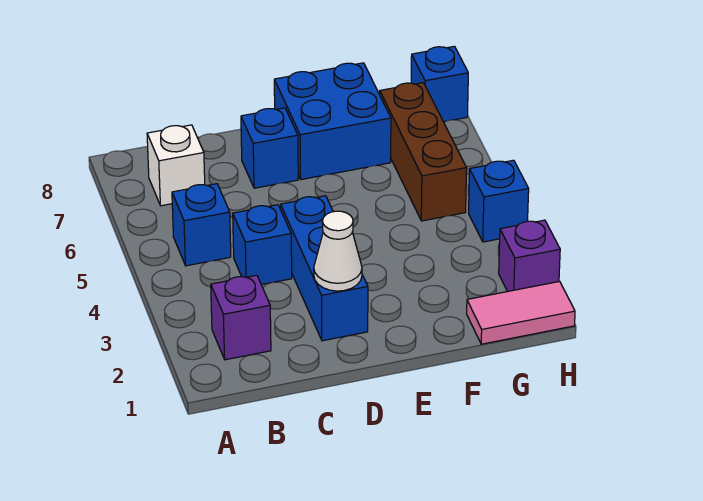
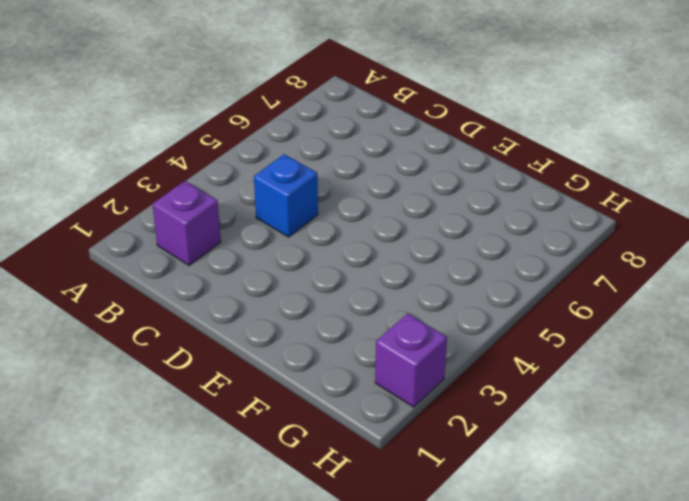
none -> blue 1x1 brick [172,184,231,266]
none -> white 1x1 brick [147,125,205,206]
none -> blue 1x3 brick [281,196,368,341]

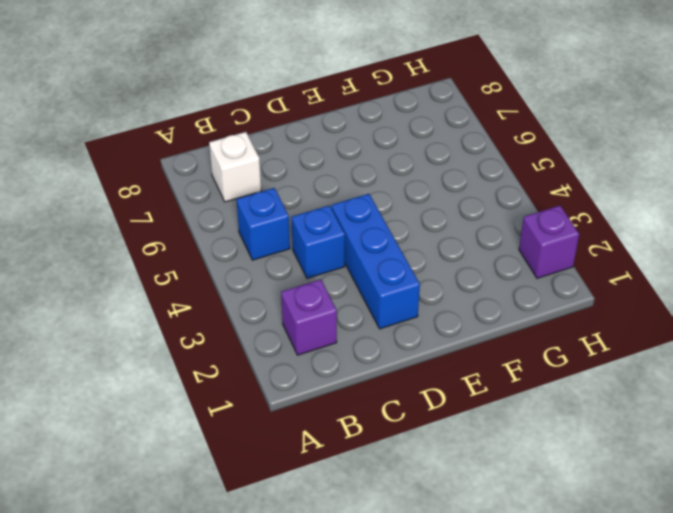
none -> blue 1x1 brick [241,108,298,188]
none -> blue 2x2 brick [274,63,391,180]
none -> pink 1x2 tile [467,281,575,344]

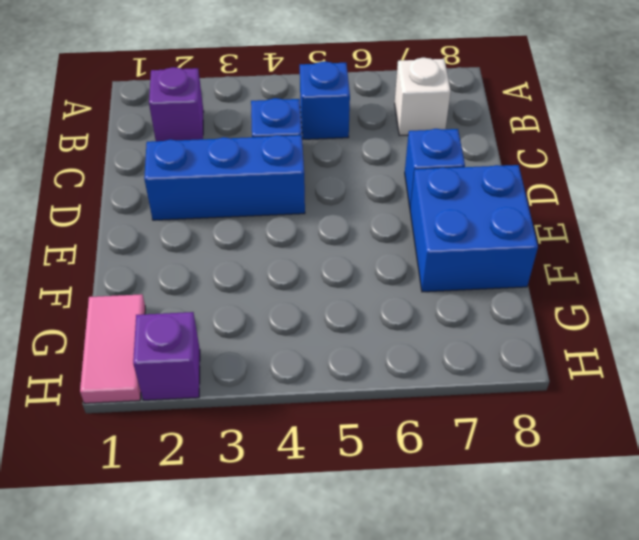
none -> brown 1x3 brick [380,83,467,221]
none -> blue 1x1 brick [469,160,529,242]
none -> blue 1x1 brick [411,46,468,122]

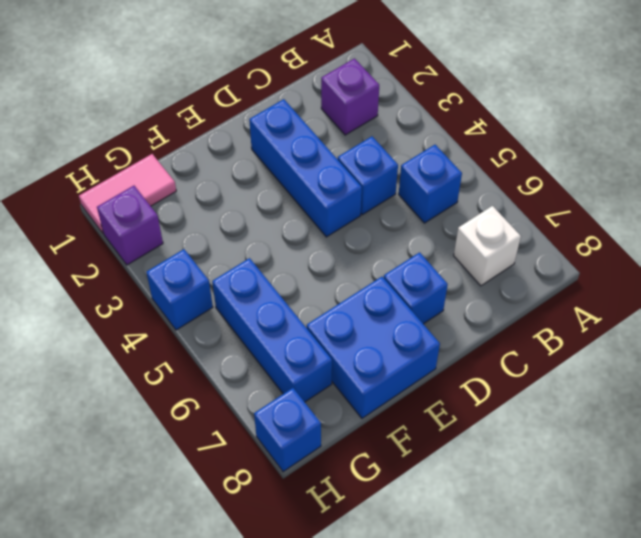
blue 1x3 brick [212,258,332,402] -> brown 1x3 brick [380,83,467,221]
none -> white 1x1 cone [314,211,362,291]

